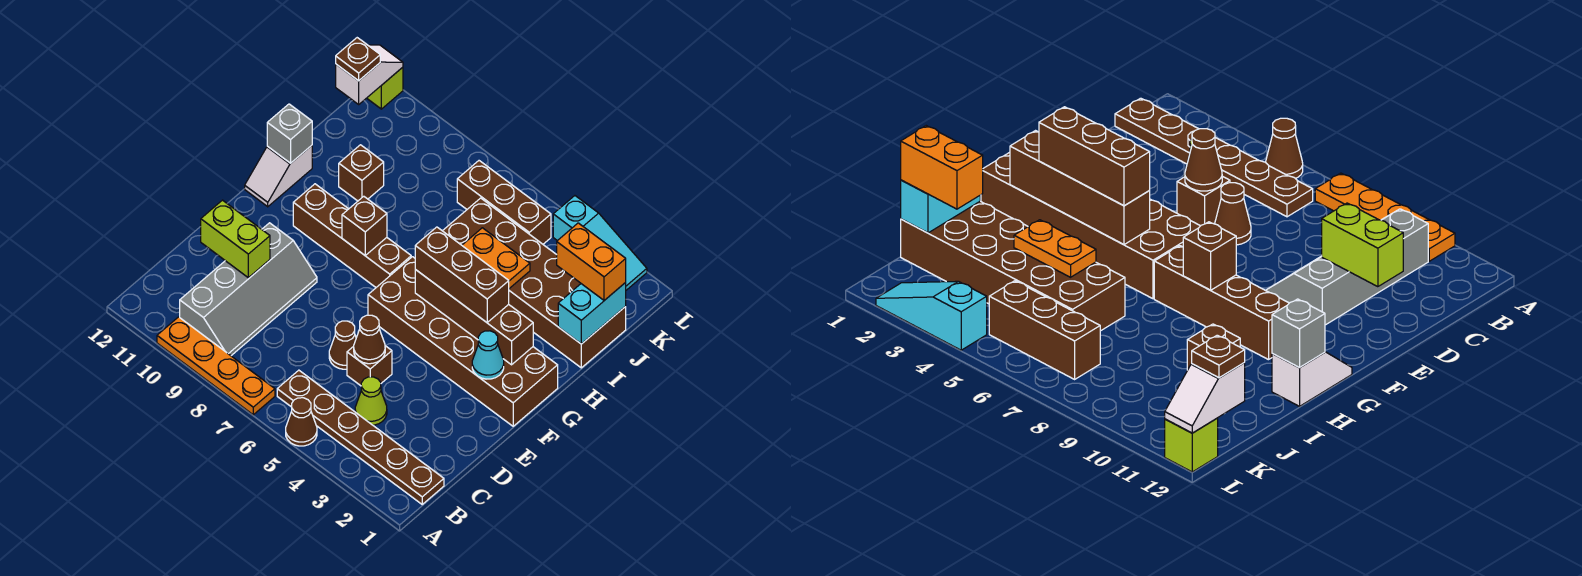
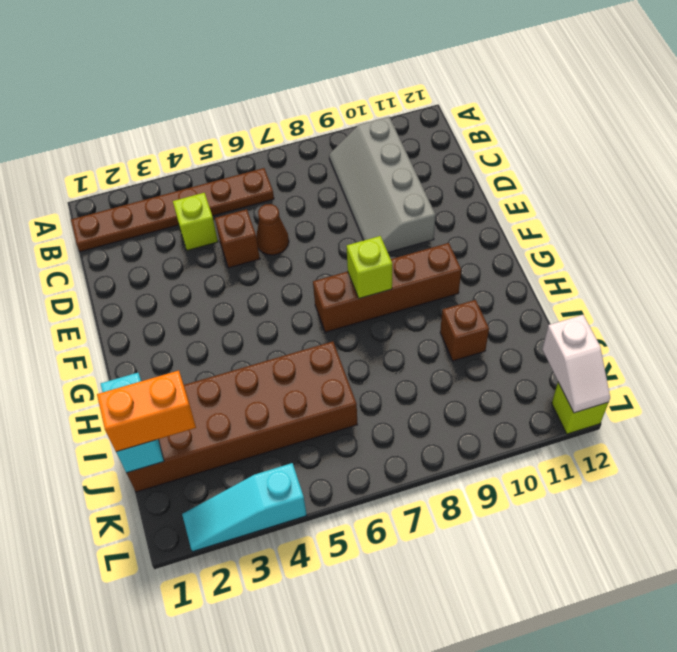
lime 1x1 brick [173,193,218,251] -> lime 1x1 cone [355,377,387,425]
lime 1x1 brick [347,236,392,298] -> brown 1x1 brick [342,196,387,255]
none -> brown 1x1 cone [286,398,317,446]
none -> orange 1x4 plate [157,317,275,415]
none -> brown 2x6 brick [368,257,558,426]

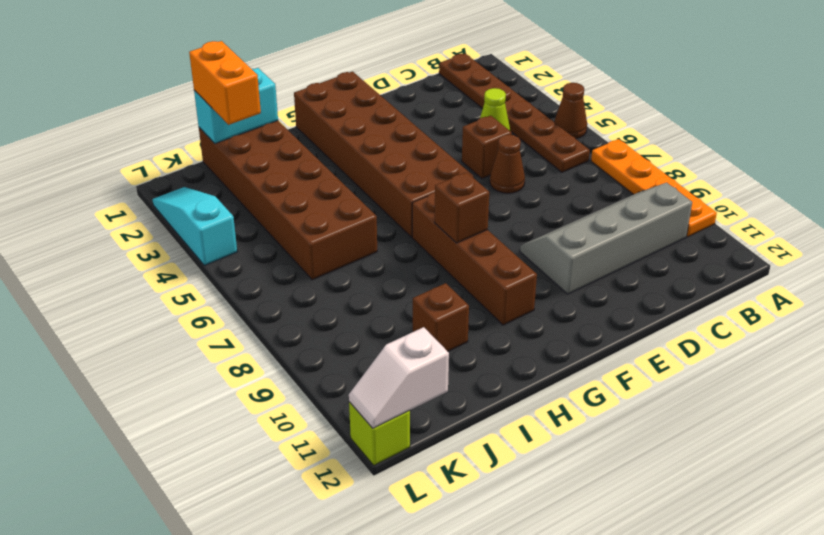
none -> white 1x2 slope [245,145,312,207]
none -> brown 1x3 brick [457,161,551,244]
none -> brown 1x1 cone [354,315,385,364]

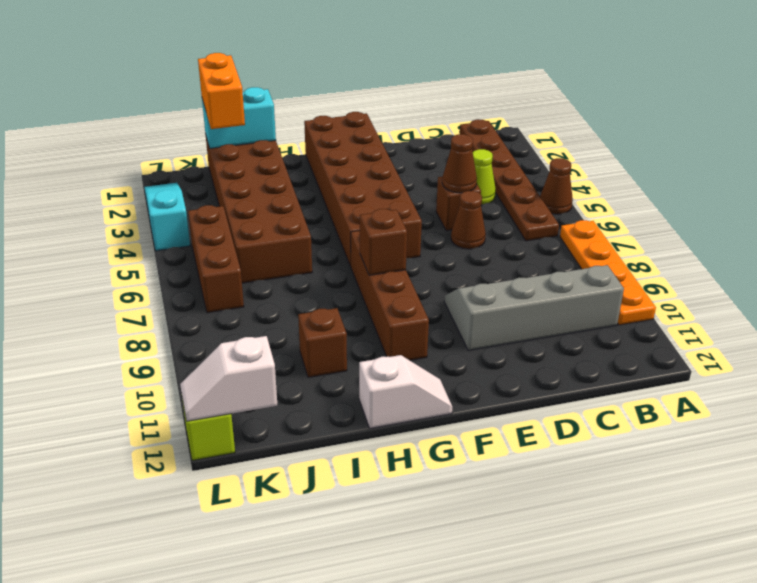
none -> lime 1x2 brick [201,200,270,278]
none -> cyan 1x1 cone [472,331,504,379]
none -> brown 1x4 brick [415,270,533,365]

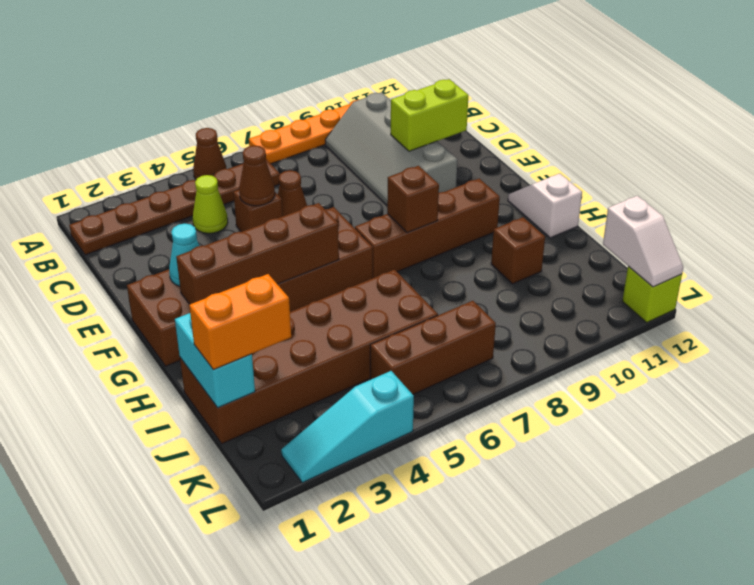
none -> grey 1x1 brick [267,104,312,163]
none -> orange 1x2 plate [462,228,530,288]
none -> brown 1x3 brick [415,227,509,322]

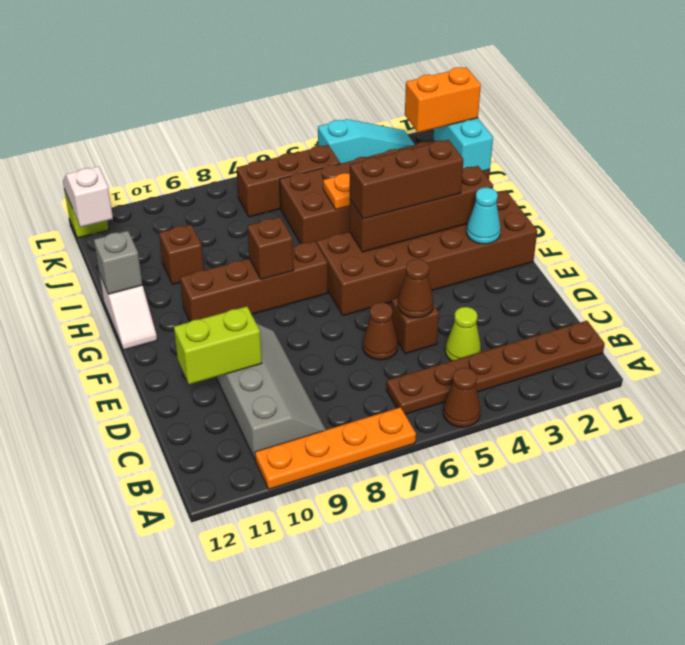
none -> brown 1x1 plate [336,38,380,81]

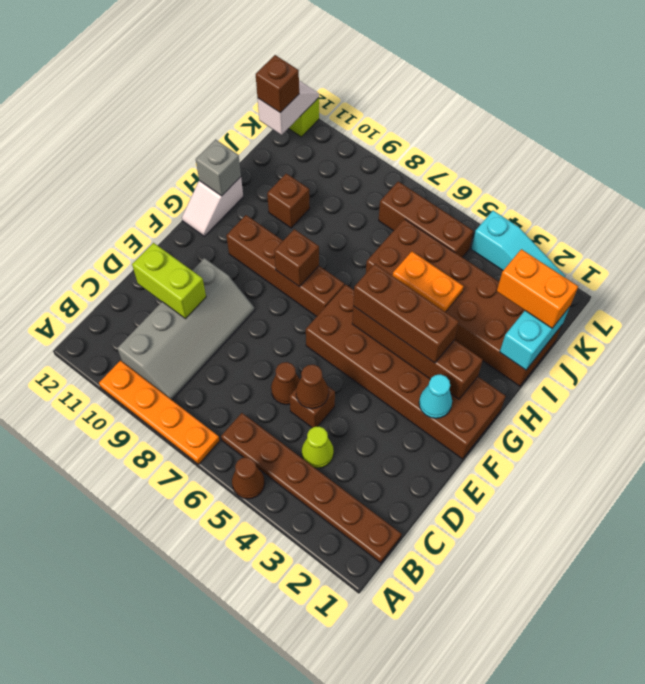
brown 1x1 brick [256,55,299,113] -> brown 1x1 plate [336,38,380,81]

